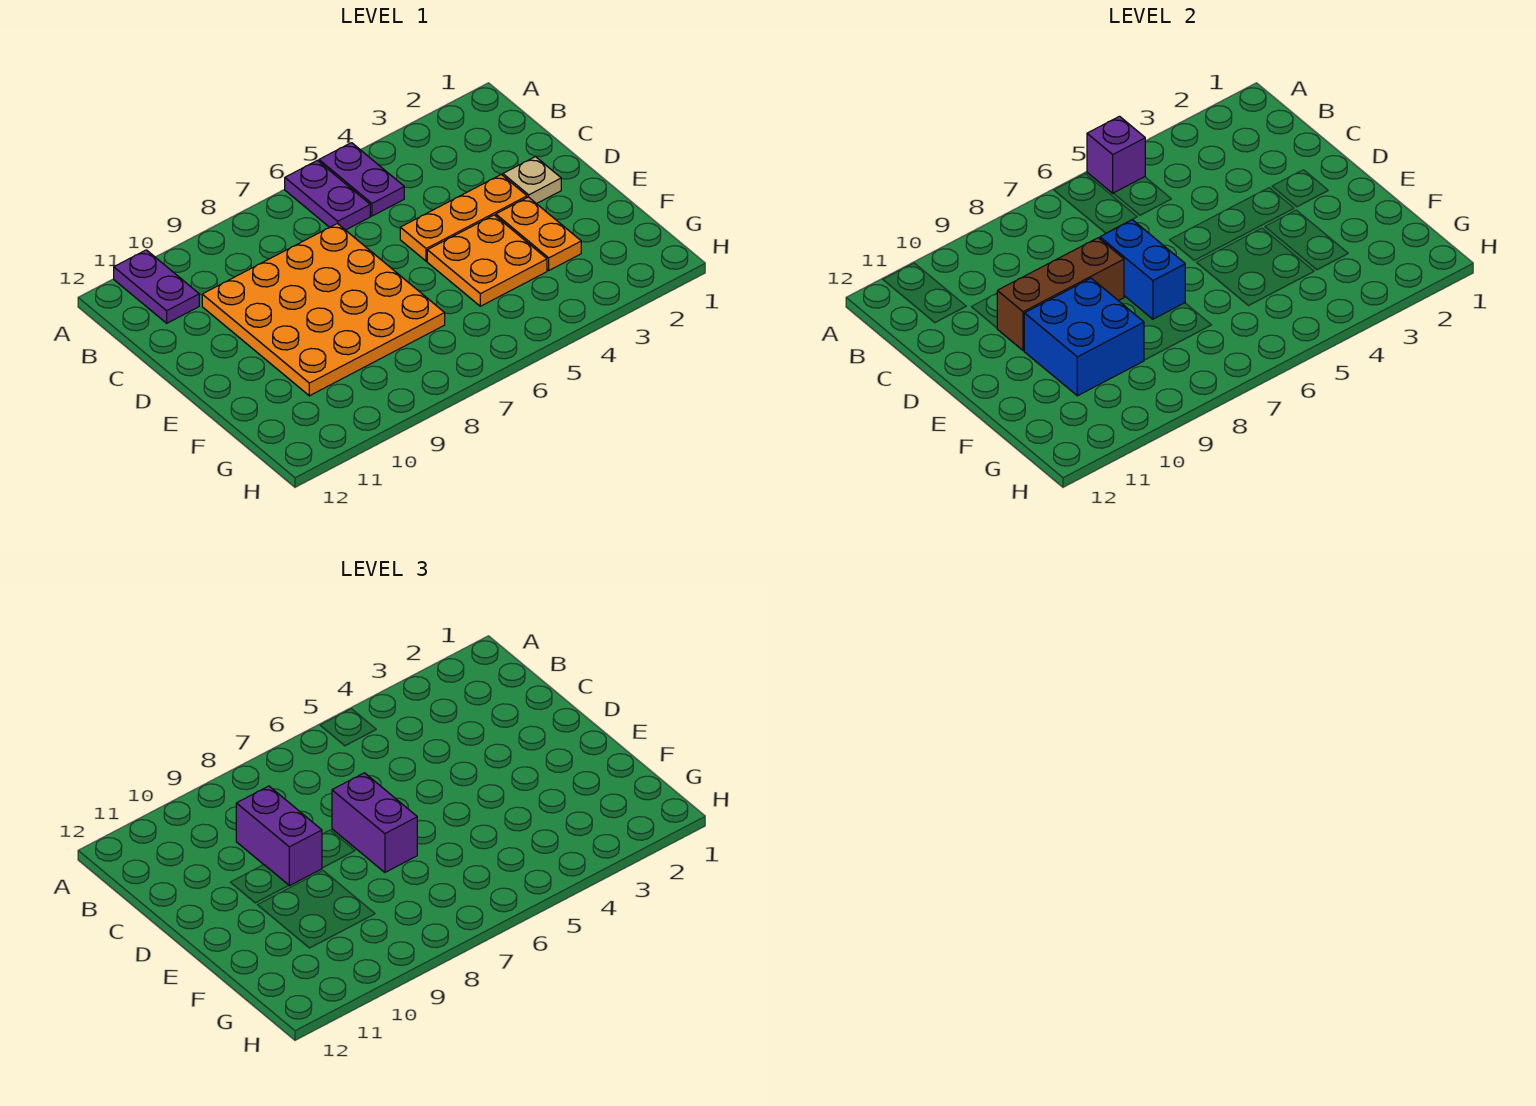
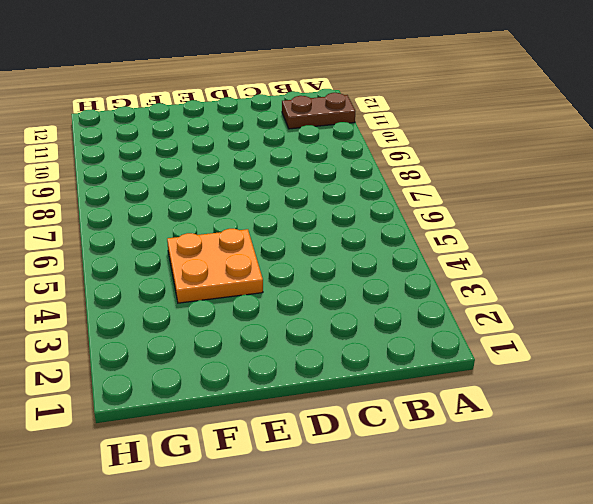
brown 1x2 plate [282,93,355,129] -> purple 1x2 plate [114,250,199,323]
none -> purple 1x2 plate [319,143,404,216]
none -> purple 1x2 plate [285,160,370,230]
none -> orange 4x4 plate [202,223,445,396]

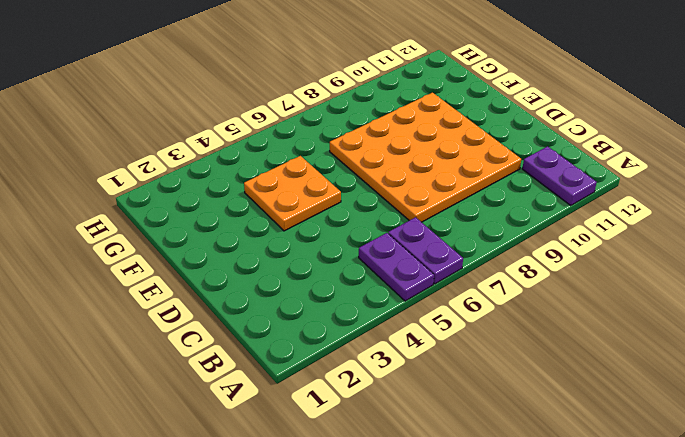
none -> tan 1x1 plate [503,157,561,204]
none -> orange 1x3 plate [400,175,527,261]
none -> orange 1x2 plate [496,197,581,270]

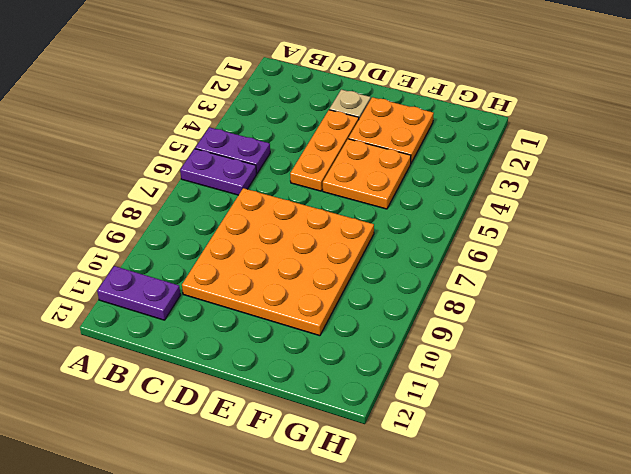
orange 2x2 plate [348,97,434,163] -> orange 1x2 plate [496,197,581,270]
none -> purple 1x1 brick [1087,116,1145,193]
none -> blue 1x2 brick [1100,220,1185,319]
none -> brown 1x3 brick [997,238,1124,351]

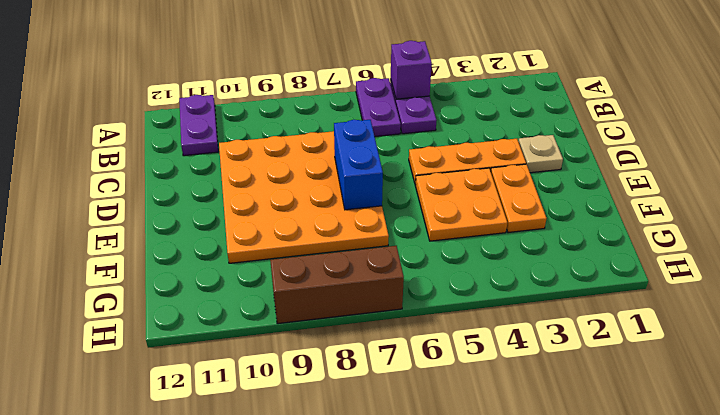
brown 1x3 brick [270,246,404,324] -> brown 1x3 brick moved to [997,238,1124,351]
none -> blue 2x2 brick [1024,278,1144,396]
none -> purple 1x2 brick [236,786,322,886]
none -> purple 1x2 brick [332,773,417,872]

